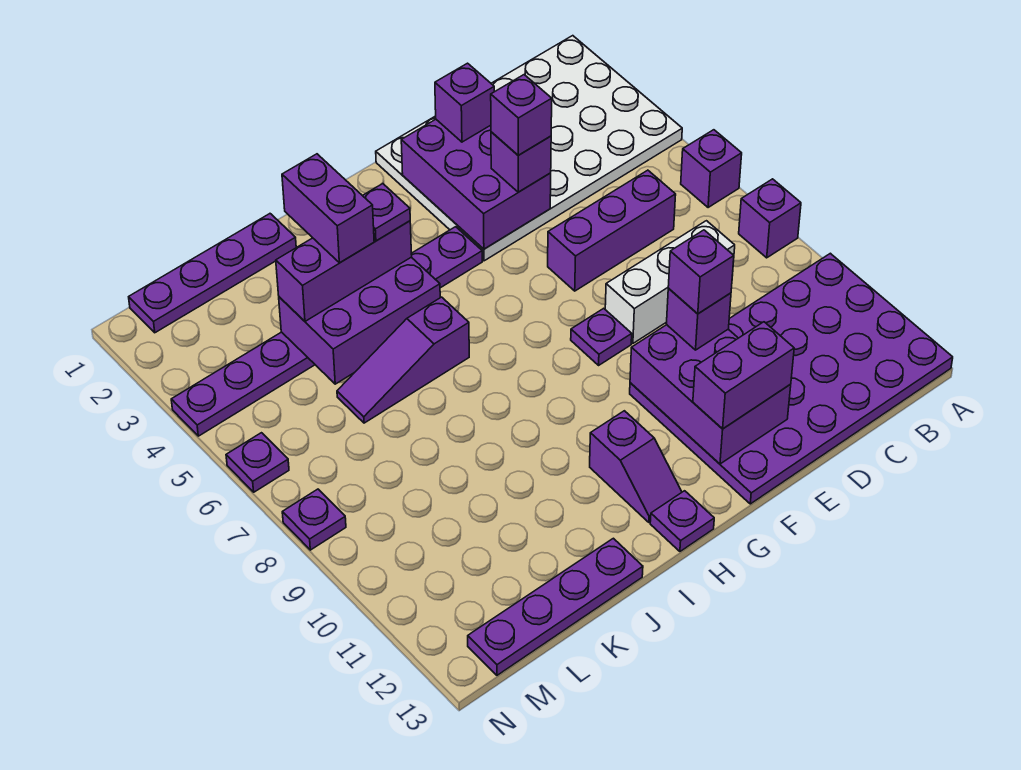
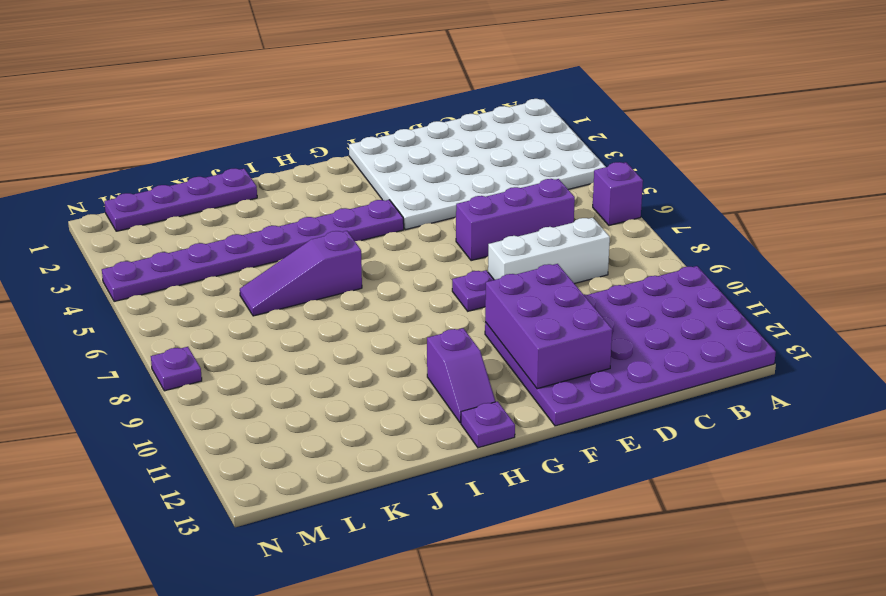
none -> purple 1x1 brick [739,179,801,258]
none -> purple 1x4 plate [468,538,643,675]
none -> purple 1x1 plate [226,433,289,492]

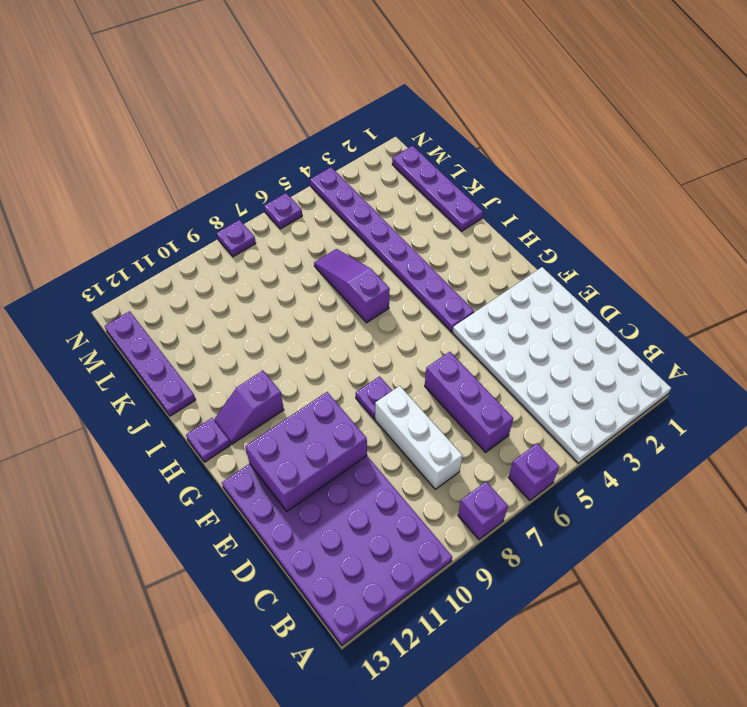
none -> purple 2x3 brick [401,119,551,249]
none -> purple 2x3 brick [279,257,440,384]
none -> purple 1x1 brick [435,63,494,142]

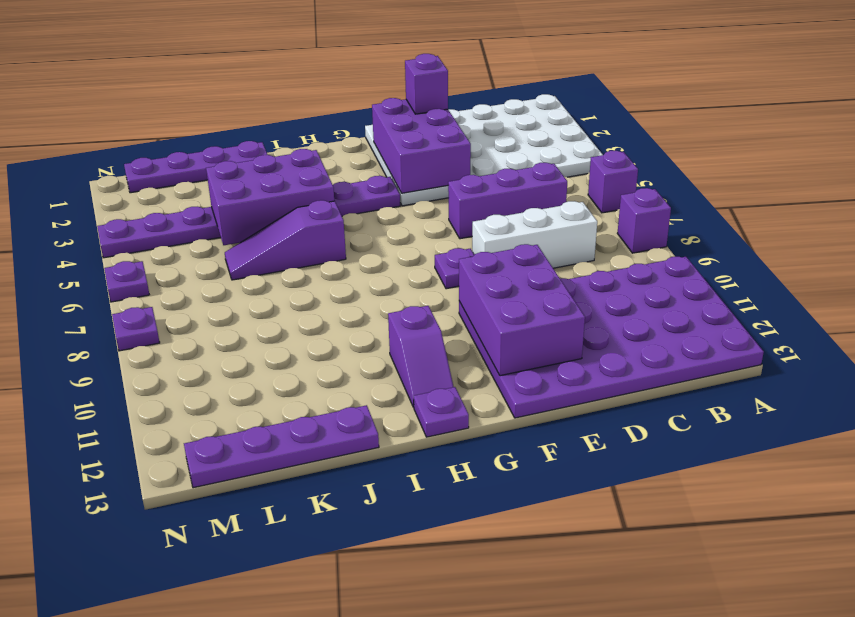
none -> purple 1x1 brick [491,132,551,192]
none -> purple 1x1 brick [666,289,731,350]
none -> purple 1x2 brick [693,322,794,429]

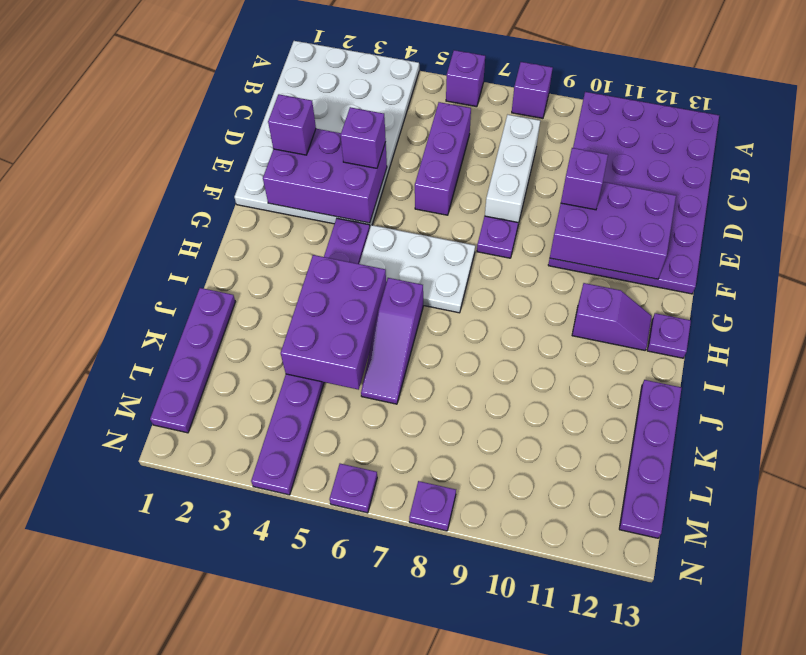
white 2x3 plate [359,225,475,313] -> none
none -> purple 1x2 brick [693,322,794,429]
none -> purple 1x3 brick [276,221,412,321]
none -> purple 1x1 brick [491,75,552,155]

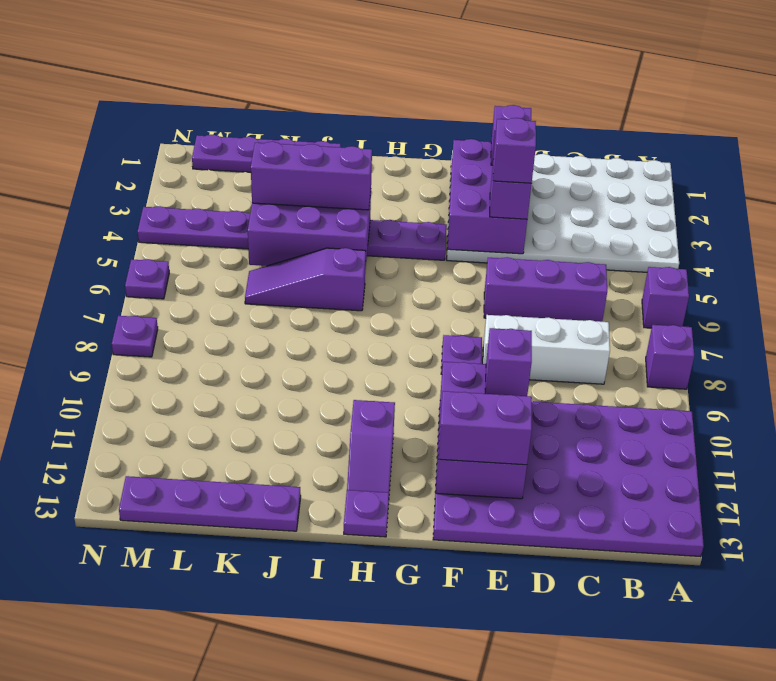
none -> purple 1x1 brick [668,230,734,314]
none -> purple 1x1 plate [363,184,410,241]
none -> purple 1x2 brick [282,154,374,263]

